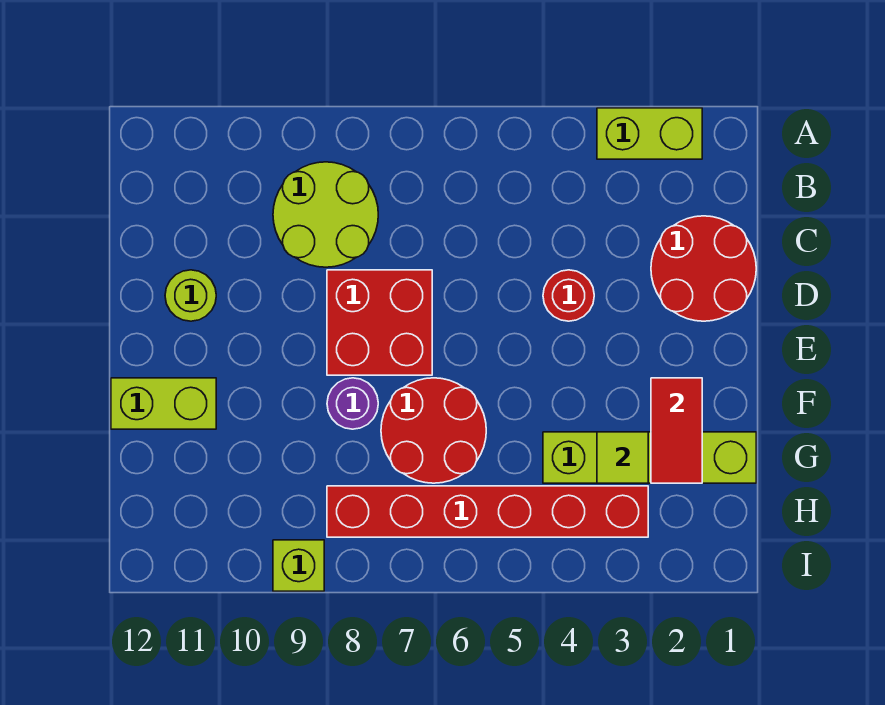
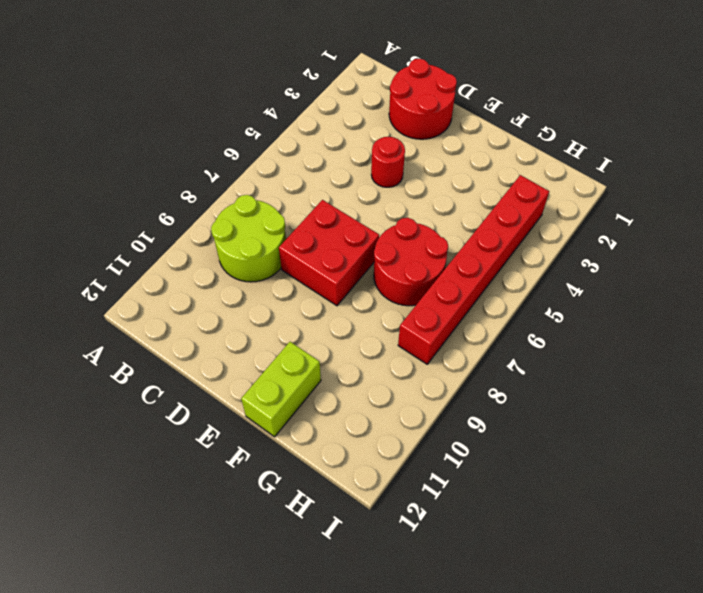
none -> lime 1x2 brick [597,108,702,159]
none -> lime 1x1 round brick [165,270,216,321]
none -> purple 1x1 round brick [327,378,378,429]

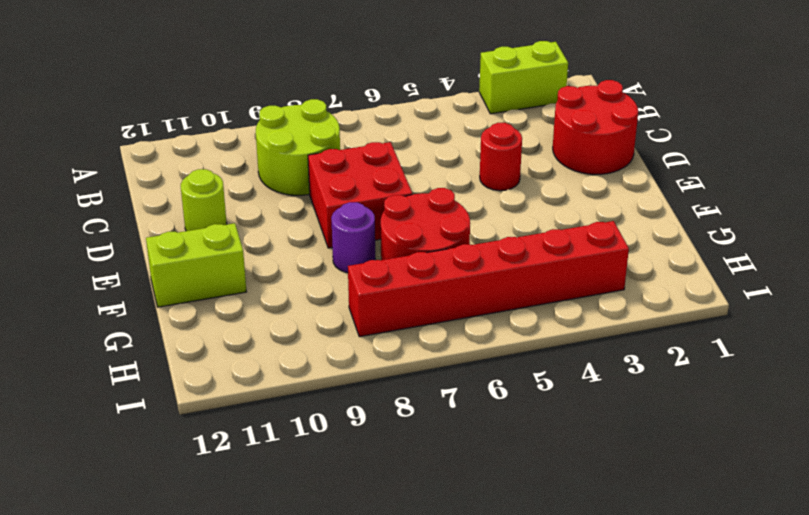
none -> lime 1x4 brick [543,432,756,483]
none -> lime 1x1 brick [273,540,324,591]
none -> red 1x2 tile [651,378,702,483]

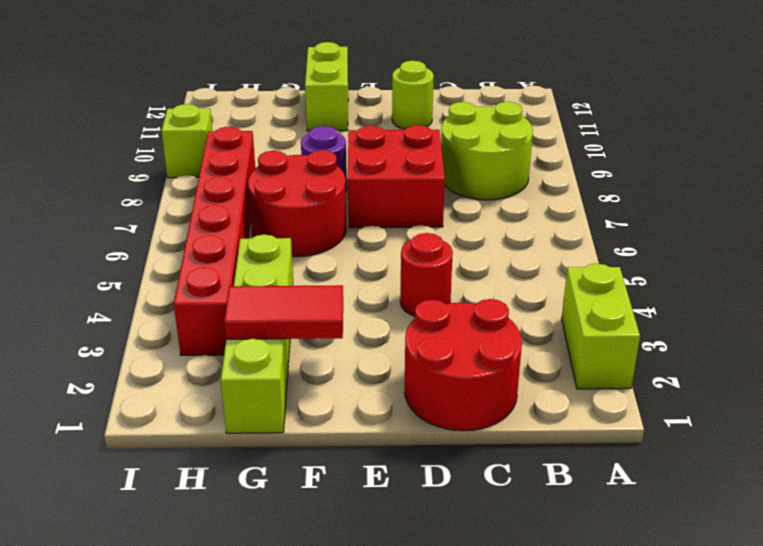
none -> lime 1x1 tile [597,432,648,483]

